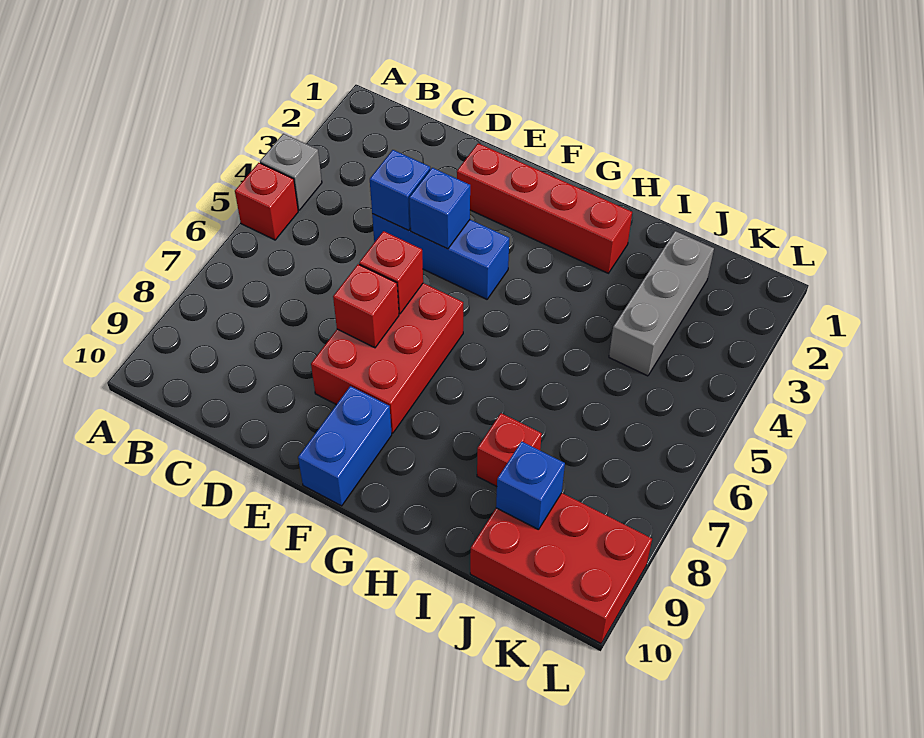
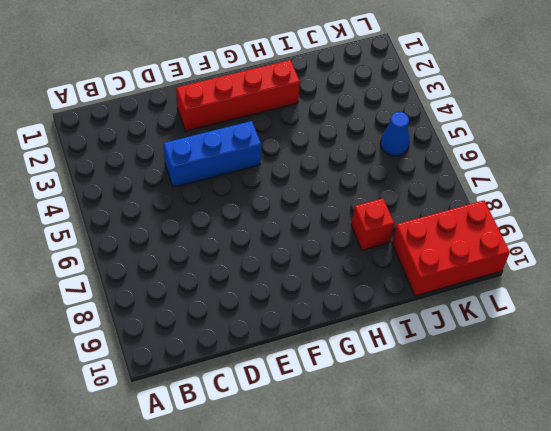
blue 1x1 cone [380,112,410,156] -> none
none -> grey 1x1 brick [260,134,322,210]
none -> red 1x1 brick [235,163,298,240]
none -> red 2x3 brick [311,283,463,433]

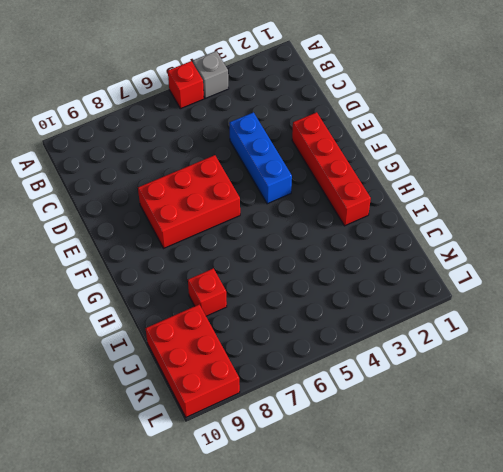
none -> blue 1x2 brick [298,386,392,506]
none -> grey 1x3 brick [609,231,714,376]
none -> blue 1x1 brick [370,150,430,231]

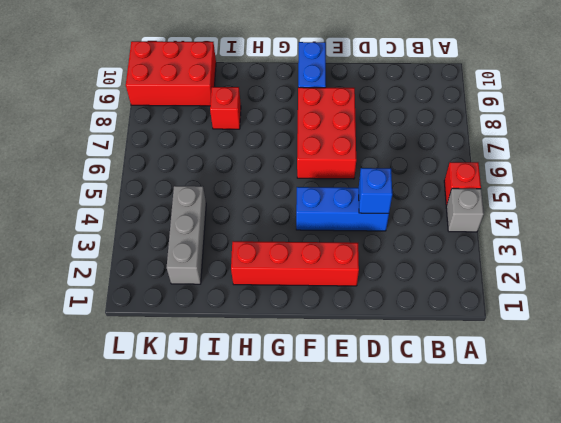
none -> blue 1x1 brick [409,168,470,249]
none -> red 1x1 brick [359,231,423,314]
none -> red 1x1 brick [333,264,399,348]

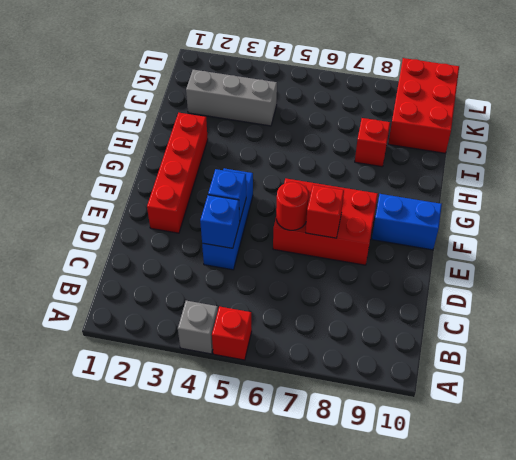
red 1x1 round brick [276,182,308,230] -> red 1x1 brick [359,231,423,314]
none -> blue 1x1 brick [496,442,565,530]

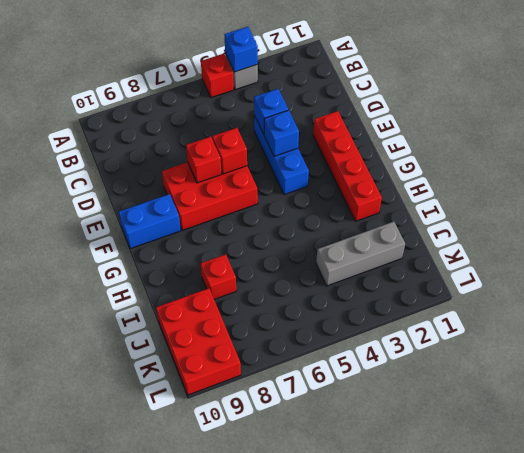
blue 1x1 brick [224,27,258,72] -> blue 1x1 brick moved to [496,442,565,530]

